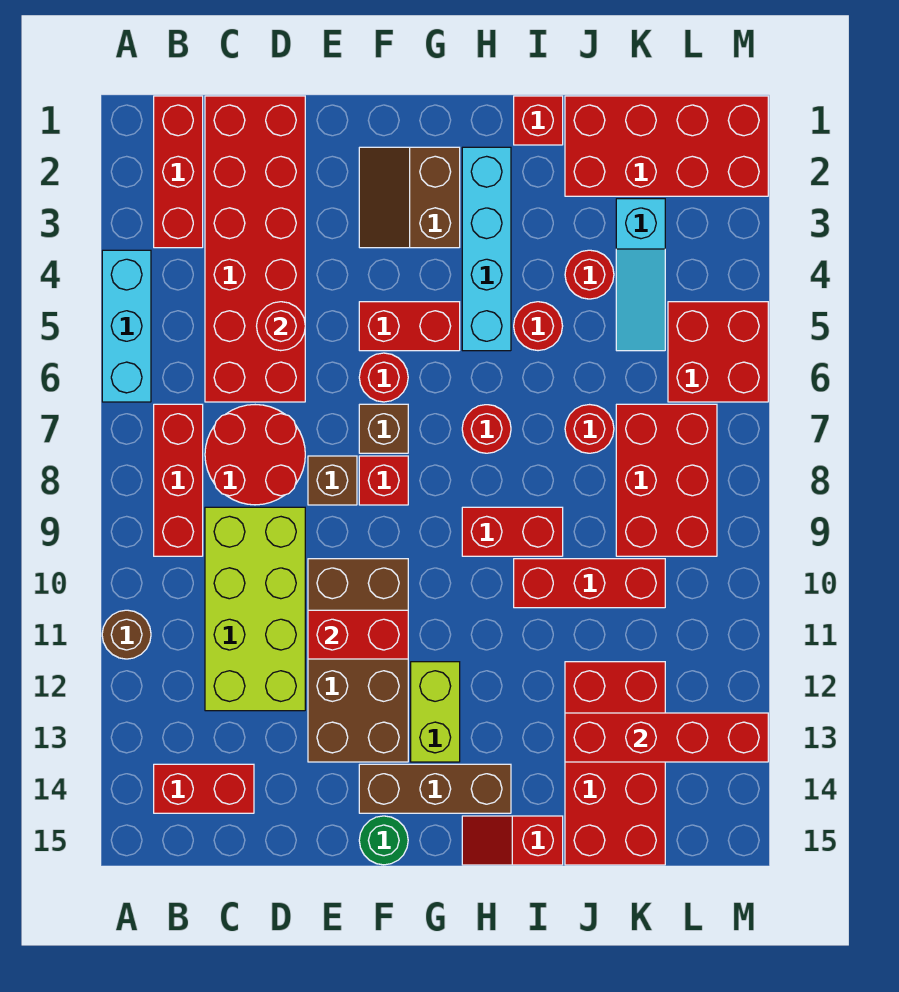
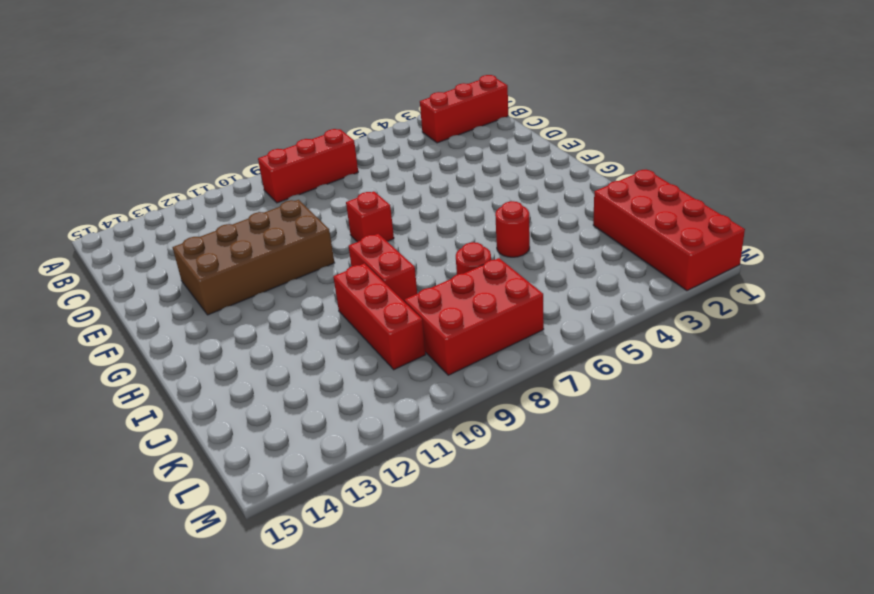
none -> cyan 1x3 brick [102,250,151,402]
none -> brown 1x1 round brick [102,610,151,659]
none -> red 1x2 brick [154,764,254,813]
none -> red 2x6 brick [205,96,305,402]

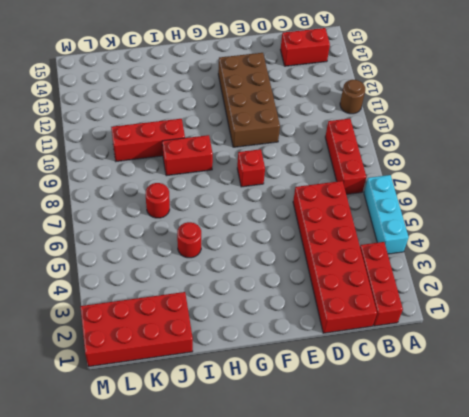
none -> red 2x2 round brick [205,405,305,505]
none -> lime 2x4 brick [205,507,305,711]
none -> brown 1x1 brick [308,456,357,505]
none -> brown 2x2 slope [359,147,460,248]

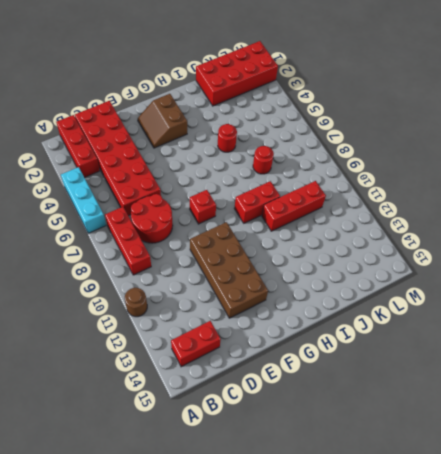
none -> lime 2x4 brick [205,507,305,711]
none -> brown 1x1 brick [308,456,357,505]
none -> red 1x2 brick [359,302,460,351]
none -> red 1x1 round brick [359,353,408,402]

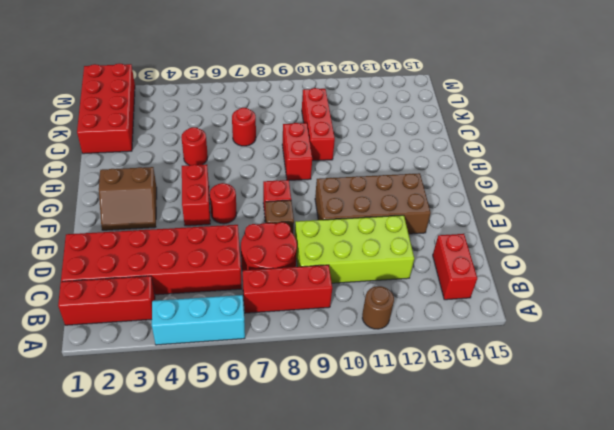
none -> brown 1x1 brick [359,404,408,453]
none -> brown 1x3 brick [359,764,511,813]
none -> green 1x1 round brick [359,816,408,865]
none -> lime 1x2 brick [411,662,460,762]

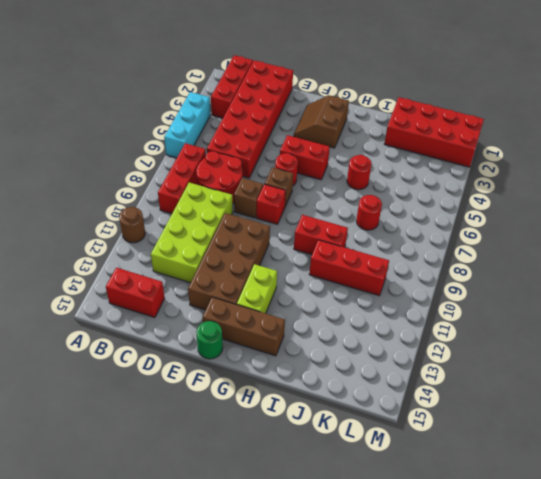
none -> cyan 1x4 brick [462,147,511,351]
none -> red 1x1 round brick [462,405,511,453]
none -> red 1x2 slope [462,816,563,865]
none -> red 1x1 brick [514,96,563,145]

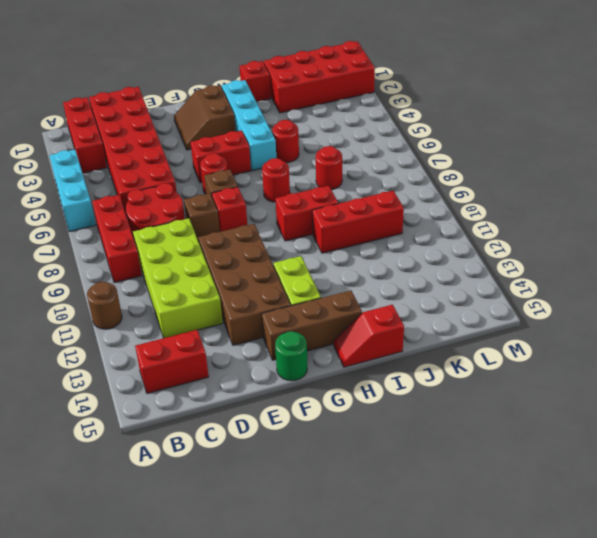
none -> red 1x1 round brick [565,250,614,299]
none -> red 2x4 brick [565,662,665,865]
none -> cyan 1x3 slope [616,199,665,351]
none -> red 2x3 brick [616,404,717,556]

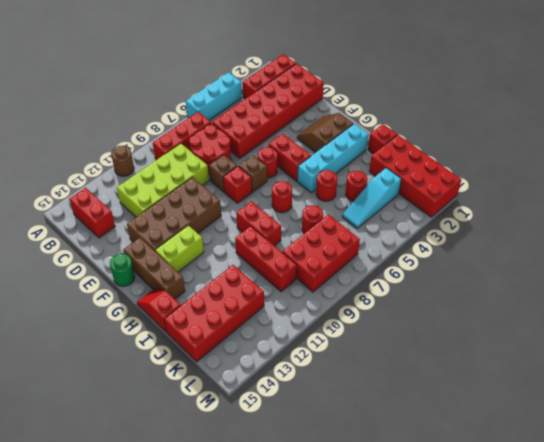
none -> red 2x2 brick [668,302,768,402]
none -> red 1x1 round brick [257,302,305,351]
none -> red 1x2 brick [308,610,408,659]
none -> red 1x4 brick [565,713,768,762]

